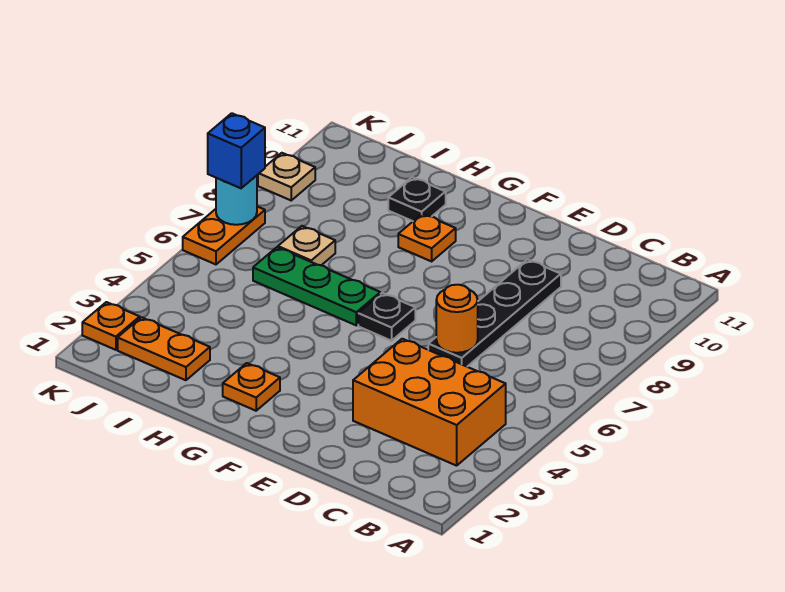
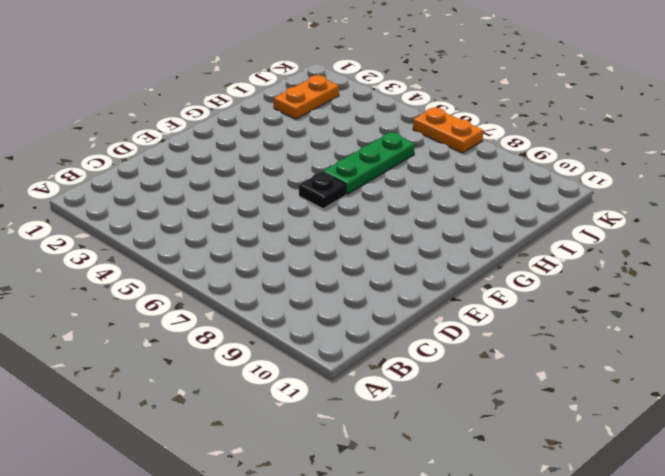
none -> orange 2x3 brick [353,339,506,466]
none -> black 1x4 plate [428,259,561,367]
none -> orange 1x1 plate [223,363,280,411]

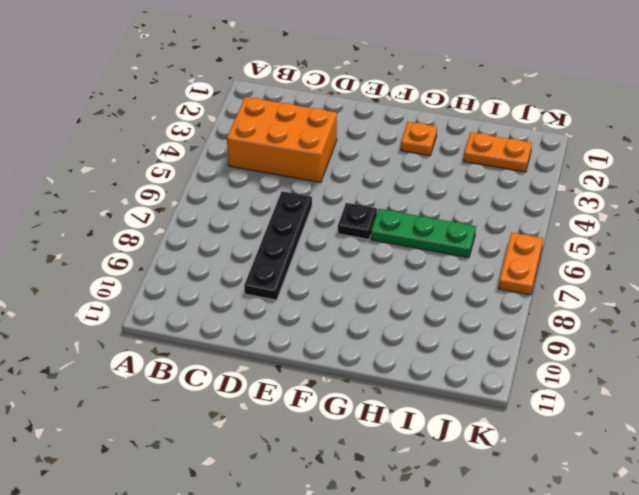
none -> orange 1x1 plate [398,214,456,261]
none -> black 1x1 plate [388,177,446,221]
none -> tan 1x1 plate [278,226,335,265]

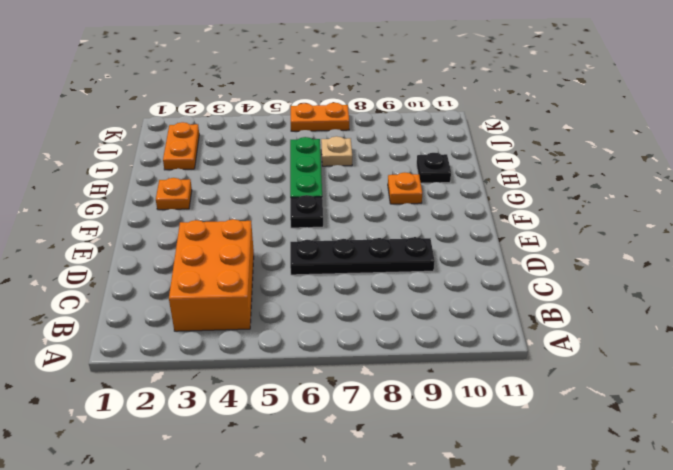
none -> orange 1x1 plate [82,302,140,350]
none -> tan 1x1 plate [258,153,315,200]
none -> orange 1x1 round brick [436,285,478,353]

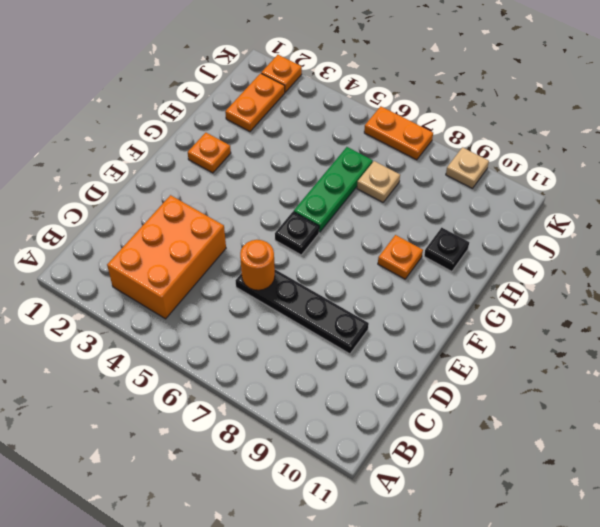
none -> cyan 1x1 round brick [216,176,257,225]
none -> blue 1x1 brick [208,113,265,188]

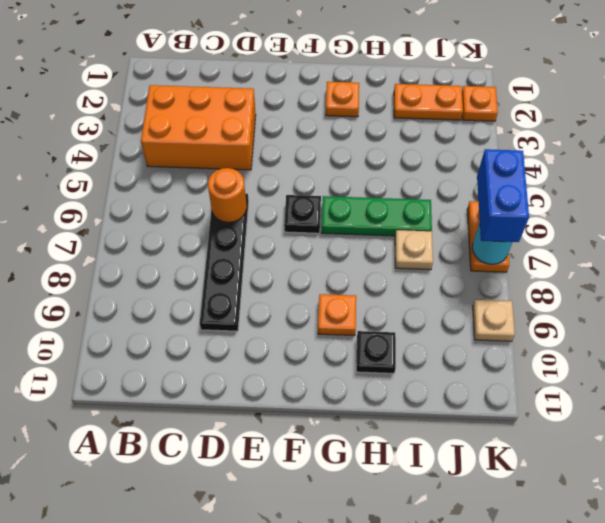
blue 1x2 brick [477,149,529,242] -> blue 1x1 brick [208,113,265,188]

